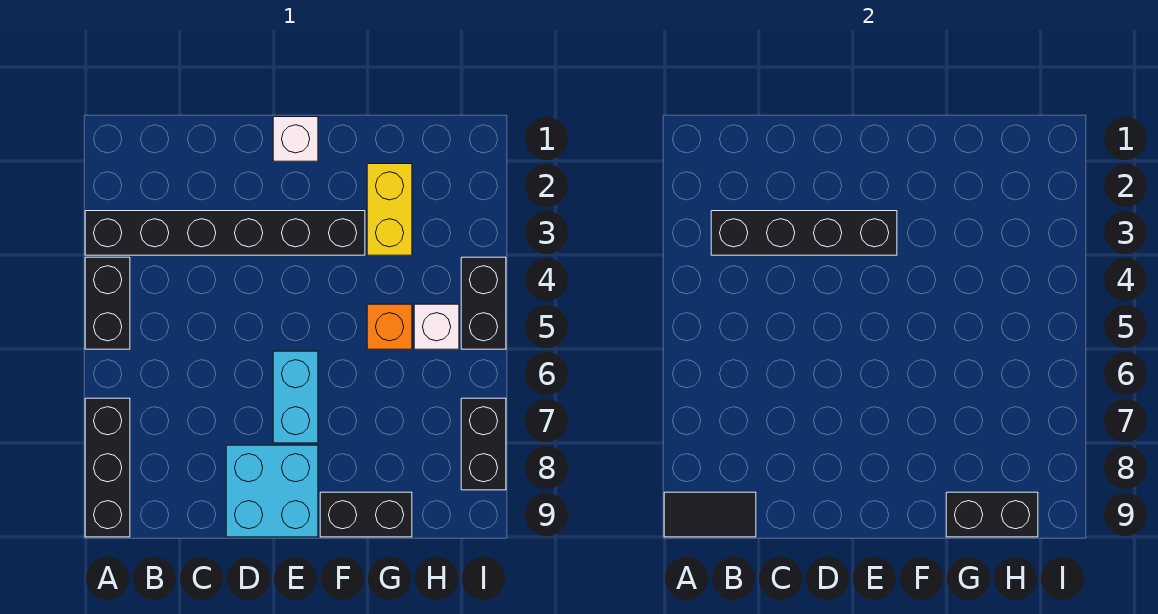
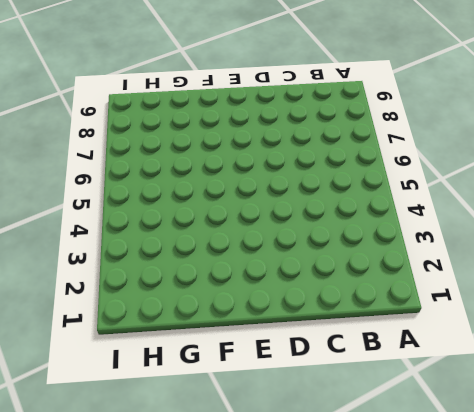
none -> black 1x6 brick [85,211,365,255]
none -> black 1x2 brick [85,257,130,349]
none -> black 1x3 brick [85,398,130,537]

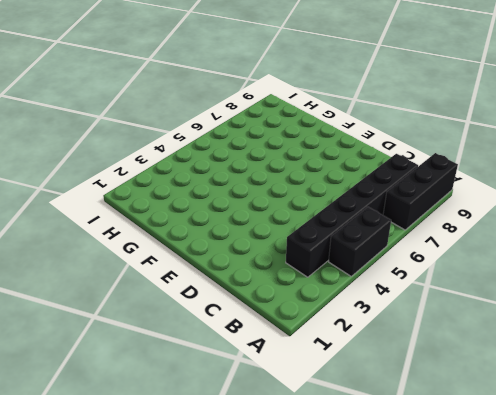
black 1x6 brick [286,154,418,277] -> black 1x6 brick turned to [85,211,365,255]
none -> cyan 2x2 brick [226,445,318,537]
none -> white 1x1 brick [273,117,318,161]
none -> cyan 1x2 brick [273,351,318,443]

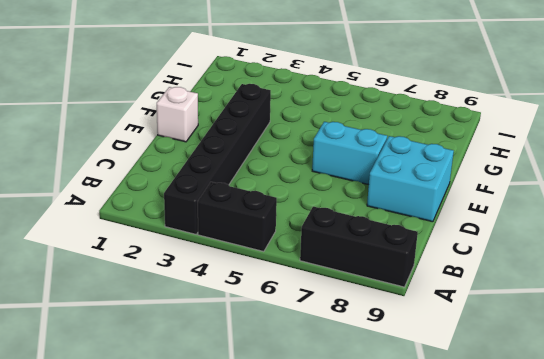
none -> black 1x2 brick [320,492,412,537]
none -> yellow 1x2 brick [367,164,412,255]
none -> orange 1x1 brick [367,304,412,349]

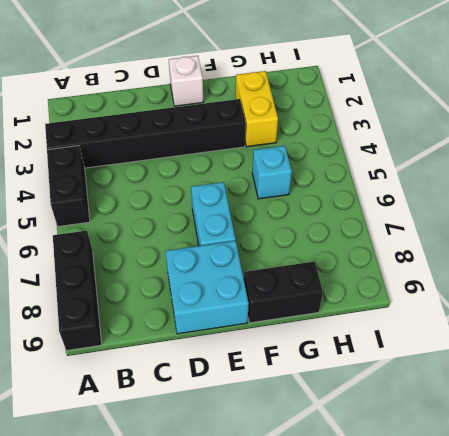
cyan 1x1 brick [252,146,292,199] -> orange 1x1 brick [367,304,412,349]
none -> white 1x1 brick [414,304,459,349]
none -> black 1x2 brick [461,257,506,349]
none -> black 1x2 brick [461,398,506,490]

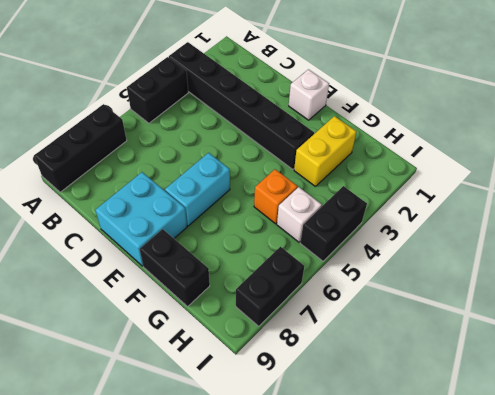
none -> black 1x2 tile [664,492,756,537]
none -> black 1x4 brick [711,211,897,255]
none -> black 1x2 brick [946,492,1038,537]

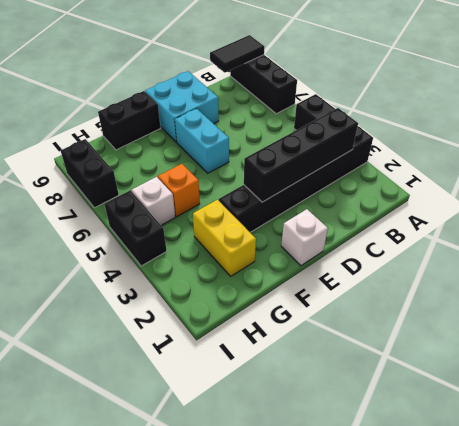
none -> black 1x2 brick [946,492,1038,537]

